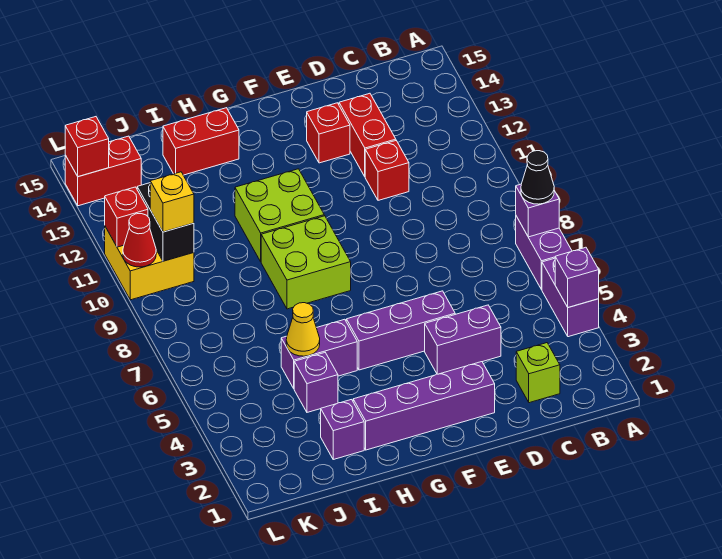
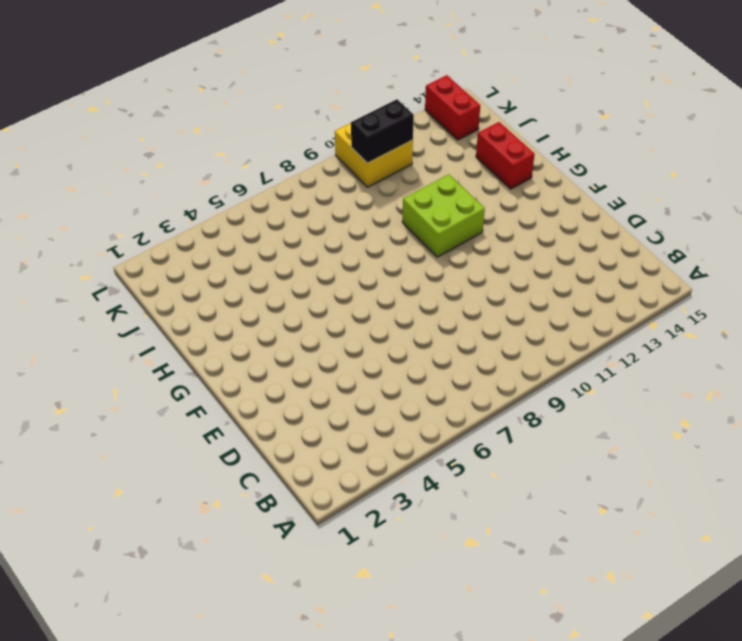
none -> purple 1x2 brick [542,258,599,337]
none -> purple 1x2 brick [516,216,572,290]
none -> lime 1x1 brick [516,343,560,403]

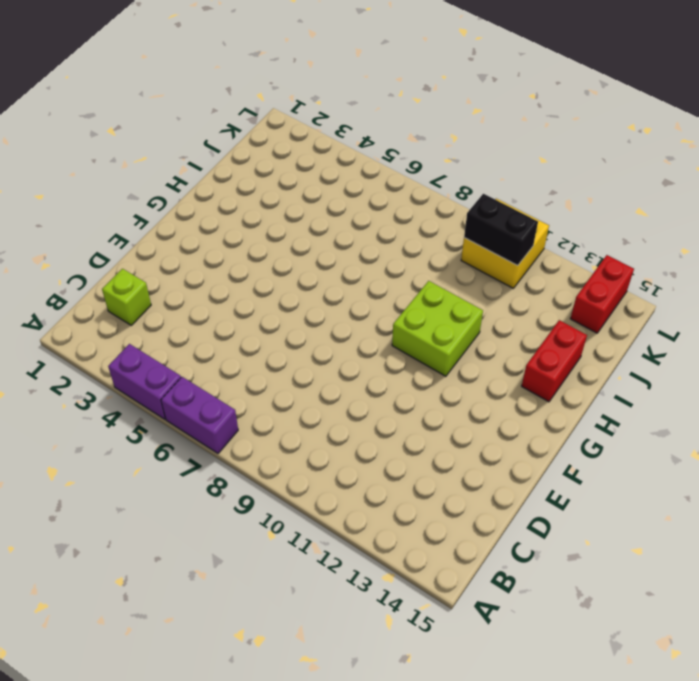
none -> purple 1x2 brick [425,305,501,374]
none -> red 1x1 brick [365,141,409,200]
none -> red 1x2 brick [339,93,396,176]

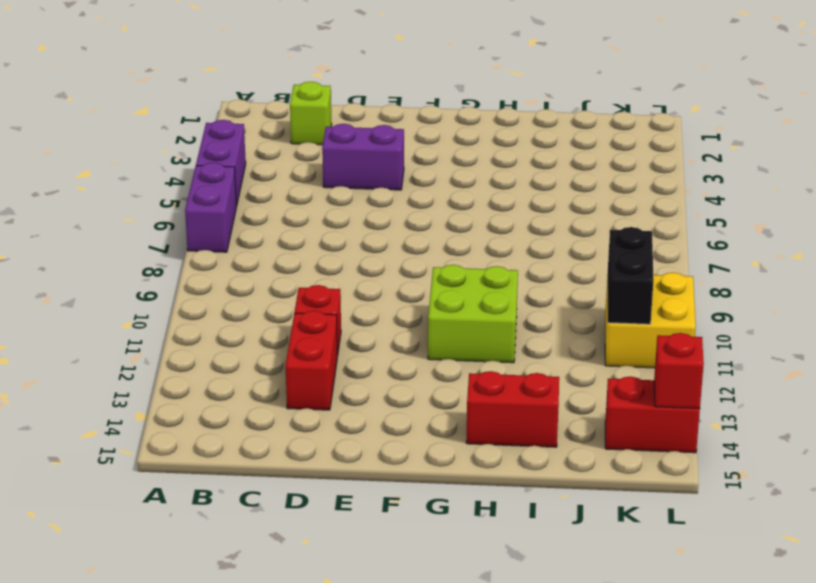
none -> purple 1x4 brick [353,362,495,450]
none -> purple 1x3 brick [346,291,455,370]
none -> red 1x1 brick [307,103,350,163]

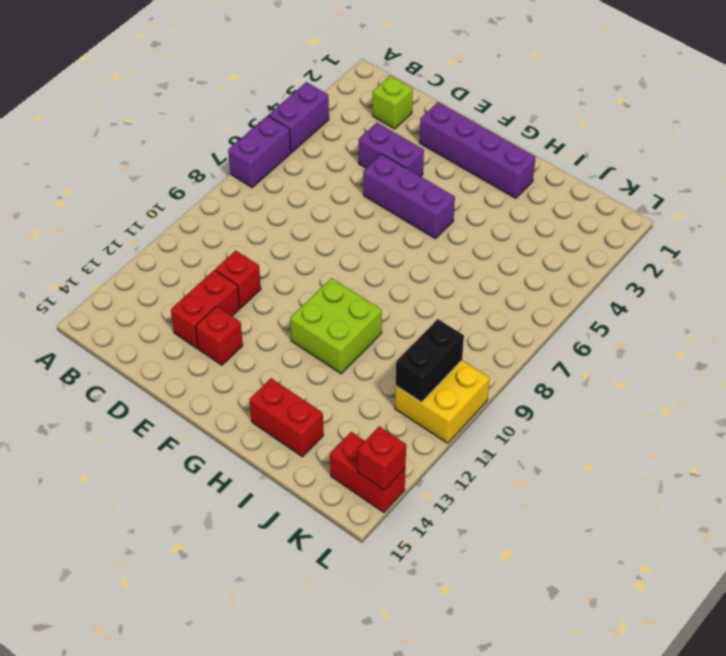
none -> lime 2x2 brick [261,216,351,309]
none -> purple 1x2 brick [281,319,357,388]
none -> purple 1x1 brick [321,400,364,459]

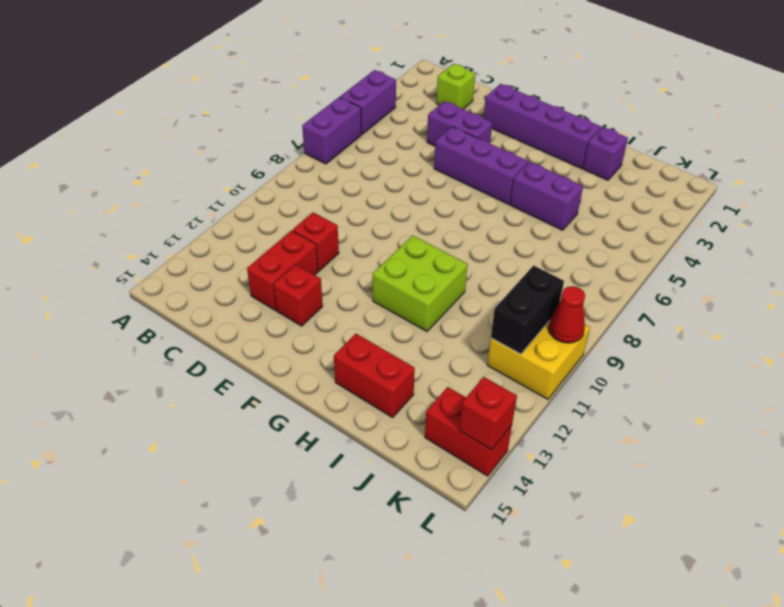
none -> lime 2x2 brick [261,216,351,309]
none -> purple 1x1 brick [294,353,338,412]
none -> purple 1x1 brick [555,247,599,307]

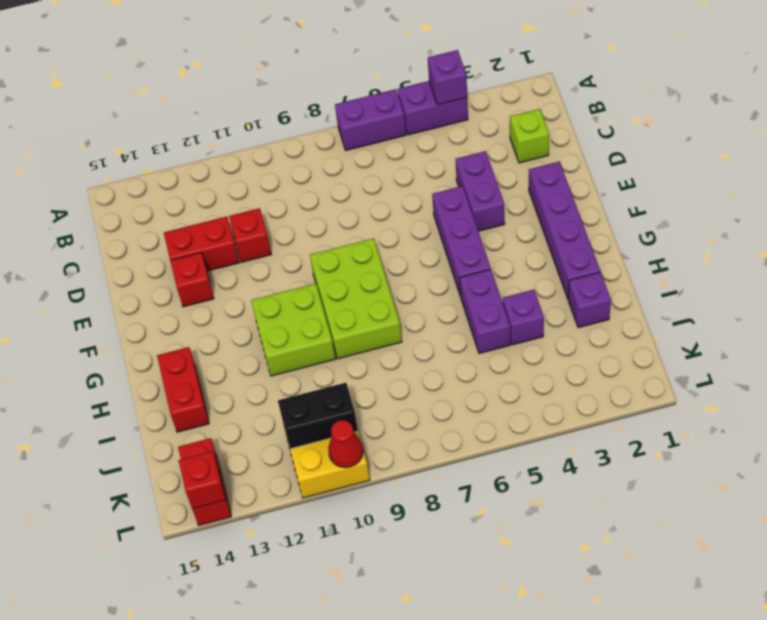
lime 2x3 brick [310,238,402,359] -> lime 2x2 brick [261,216,351,309]
none -> purple 1x1 brick [516,184,559,237]
none -> yellow 1x1 cone [286,303,320,356]
none -> red 1x1 brick [105,187,148,247]

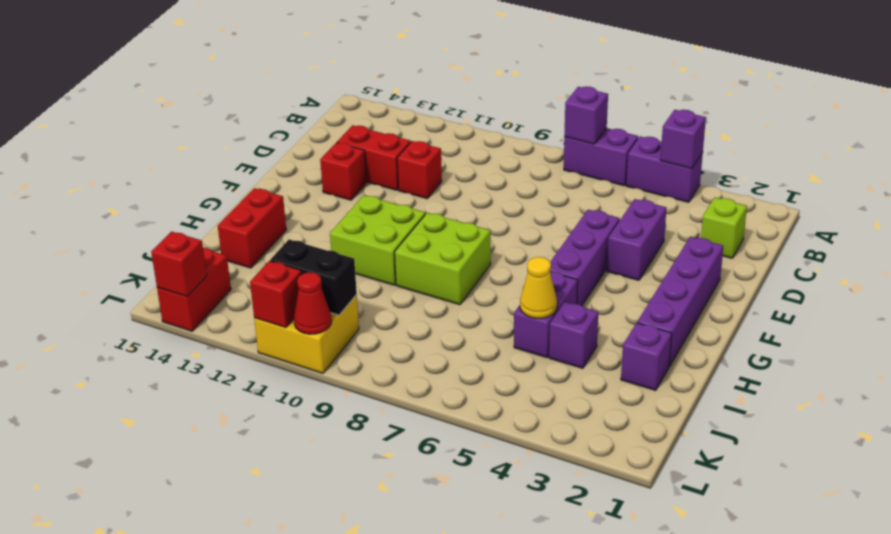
none -> black 1x1 cone [521,151,554,204]
none -> yellow 1x1 brick [150,172,194,232]

